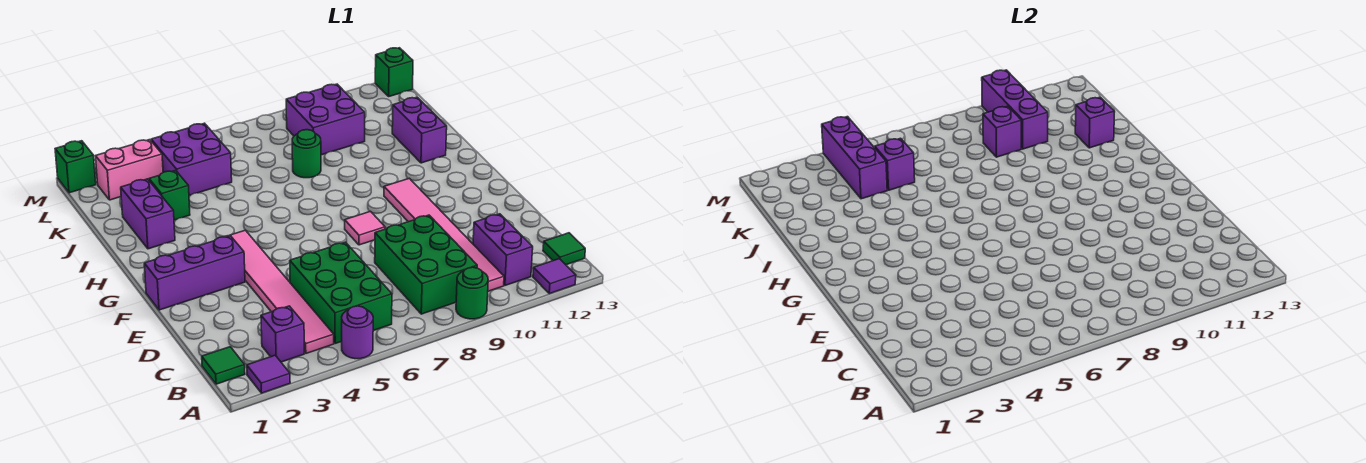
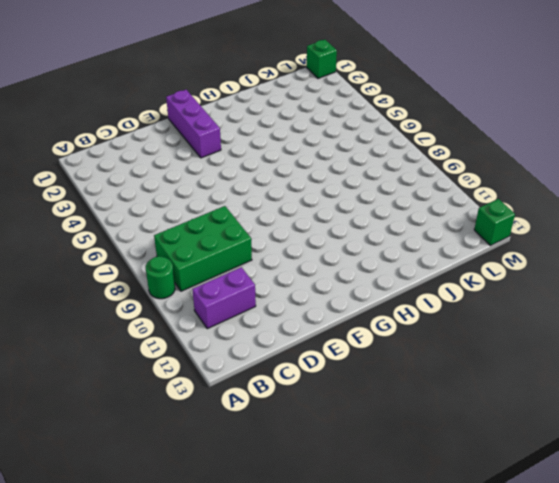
none -> purple 1x1 tile [247,355,290,393]
none -> purple 1x1 round brick [342,306,373,359]
none -> purple 1x1 tile [533,259,576,294]

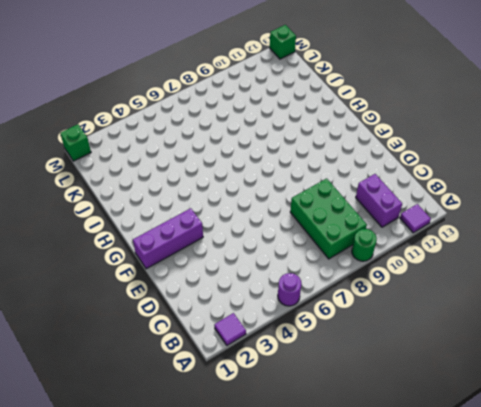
none -> green 1x1 tile [202,347,245,384]
none -> purple 1x1 brick [261,306,304,362]
none -> pink 1x6 tile [226,230,334,353]

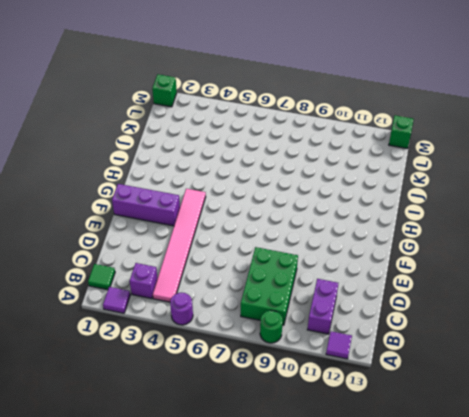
none -> green 2x3 brick [290,242,392,343]
none -> pink 1x6 tile [384,178,504,291]
none -> green 1x1 tile [543,233,585,265]

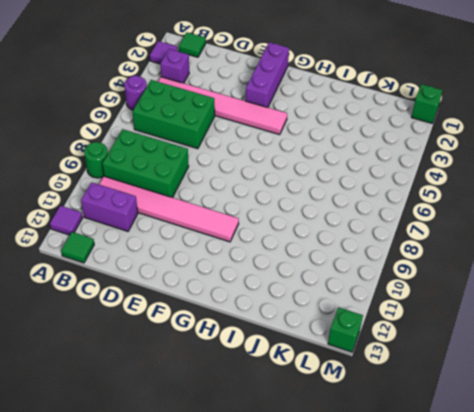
none -> pink 1x1 tile [345,211,385,245]
none -> purple 1x2 brick [121,179,175,249]
none -> purple 1x2 brick [392,97,447,163]

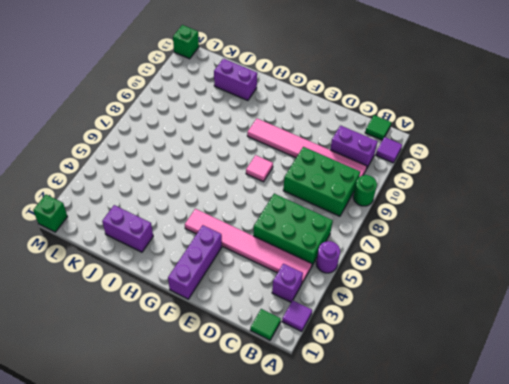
none -> green 1x1 brick [149,170,190,220]
none -> green 1x1 round brick [292,130,321,178]
none -> purple 2x2 brick [151,123,232,195]

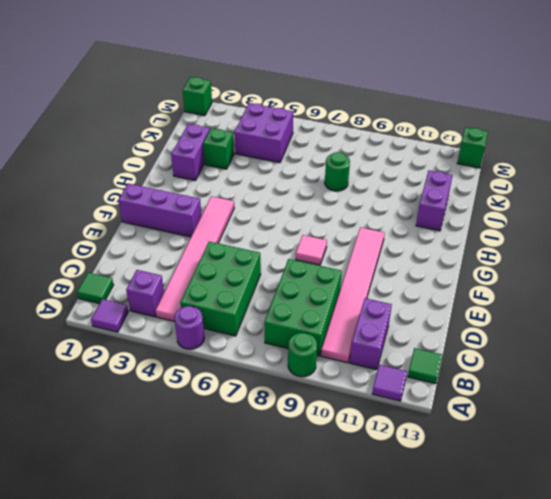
none -> purple 2x2 brick [286,84,365,155]
none -> pink 1x2 brick [96,140,163,200]
none -> purple 1x1 brick [1075,97,1115,148]

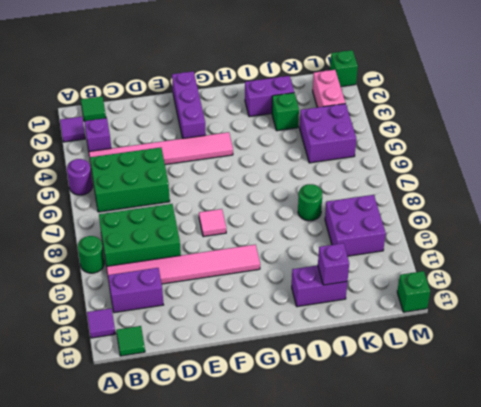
none -> purple 1x3 brick [822,117,887,199]
none -> purple 1x1 brick [875,138,915,190]
none -> purple 1x1 brick [983,106,1021,157]

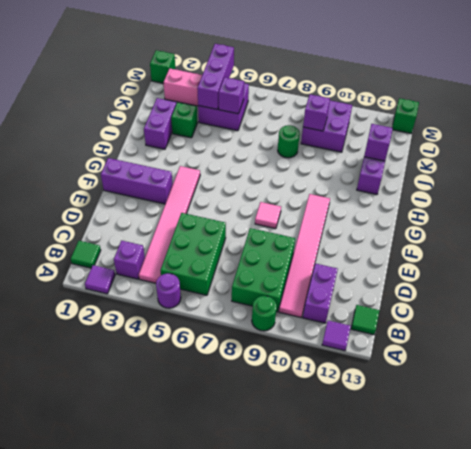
none -> purple 1x3 brick [982,70,1048,149]

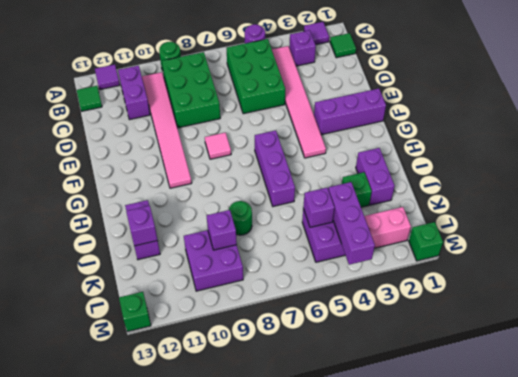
purple 1x3 brick [255,130,295,206] -> purple 1x3 brick moved to [982,70,1048,149]

